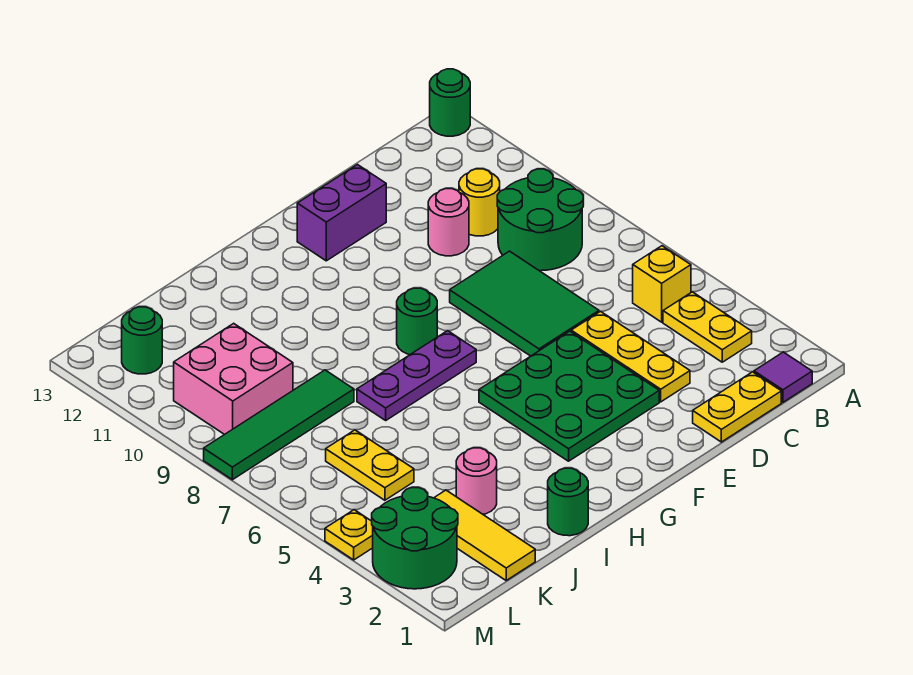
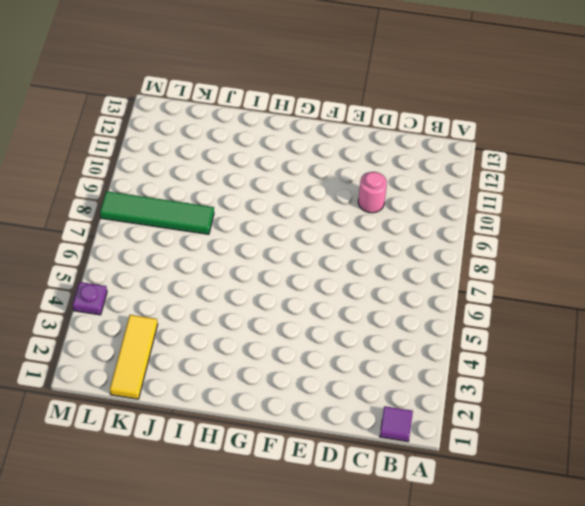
purple 1x1 plate [73,282,107,315] -> yellow 1x1 plate [325,510,373,560]
none -> green 1x1 round brick [430,69,470,136]
none -> yellow 1x2 plate [663,292,752,362]
none -> yellow 1x1 brick [633,246,691,322]

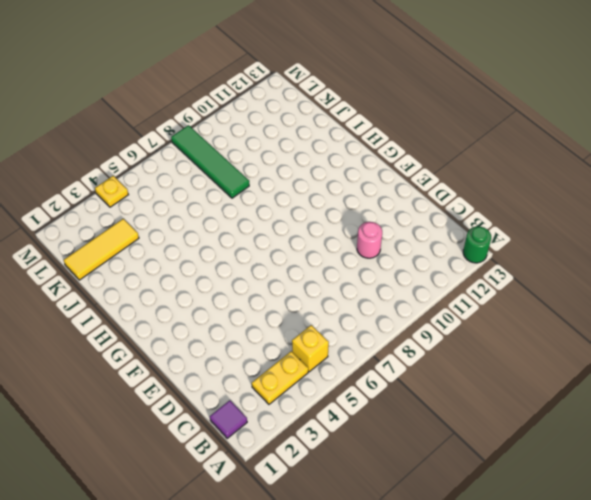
none -> green 2x2 round brick [497,169,583,271]
none -> yellow 1x2 plate [693,372,781,442]
none -> yellow 1x1 round brick [459,169,500,236]

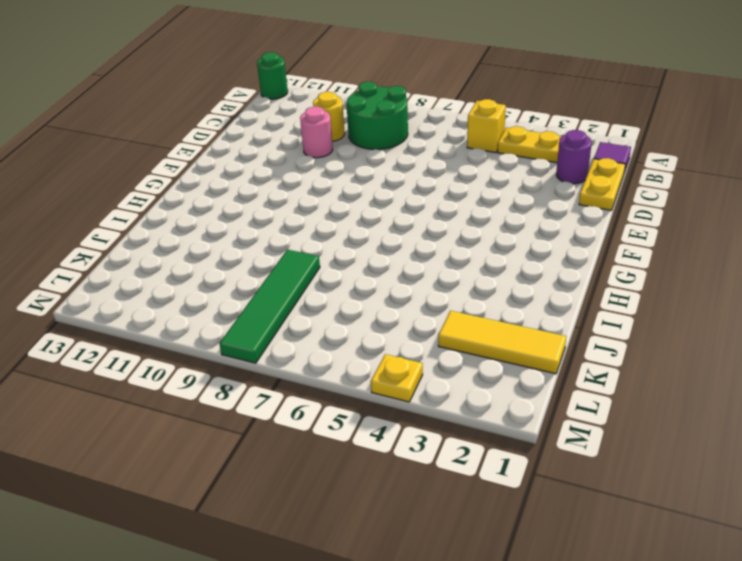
purple 1x1 round brick [556,130,592,184] -> none
none -> yellow 1x3 plate [571,311,690,402]
none -> green 2x3 tile [450,251,599,356]
none -> green 3x3 plate [479,331,659,461]

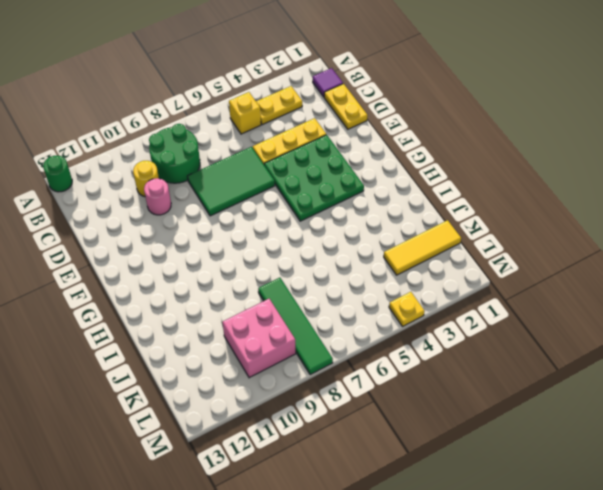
none -> purple 1x2 brick [297,165,386,261]
none -> purple 1x3 plate [357,331,476,420]
none -> green 1x1 round brick [397,288,437,354]

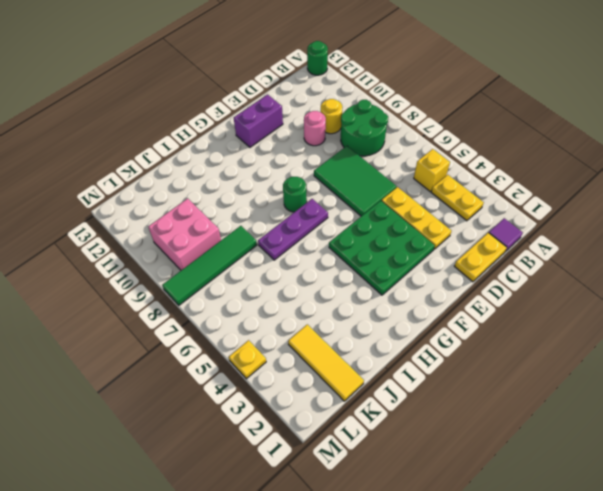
none -> green 1x1 round brick [548,468,588,536]
none -> pink 1x1 round brick [456,448,497,514]
none -> yellow 1x2 plate [326,430,414,500]

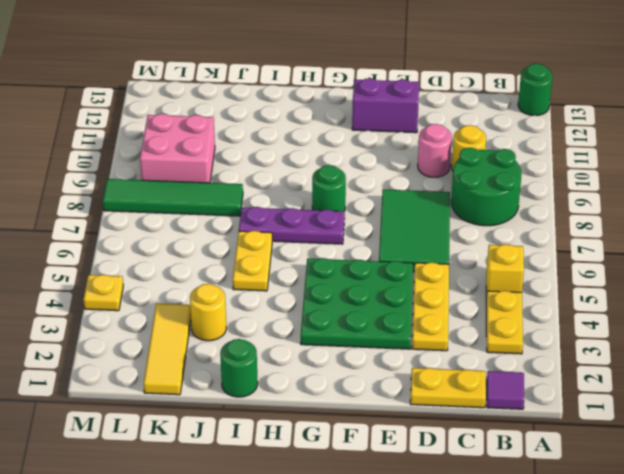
yellow 1x2 plate [233,231,272,291] -> yellow 1x2 plate moved to [326,430,414,500]
yellow 1x1 round brick [190,284,226,341] -> pink 1x1 round brick [456,448,497,514]
none -> green 2x2 round brick [372,488,458,589]
none -> green 1x1 round brick [122,307,162,374]

